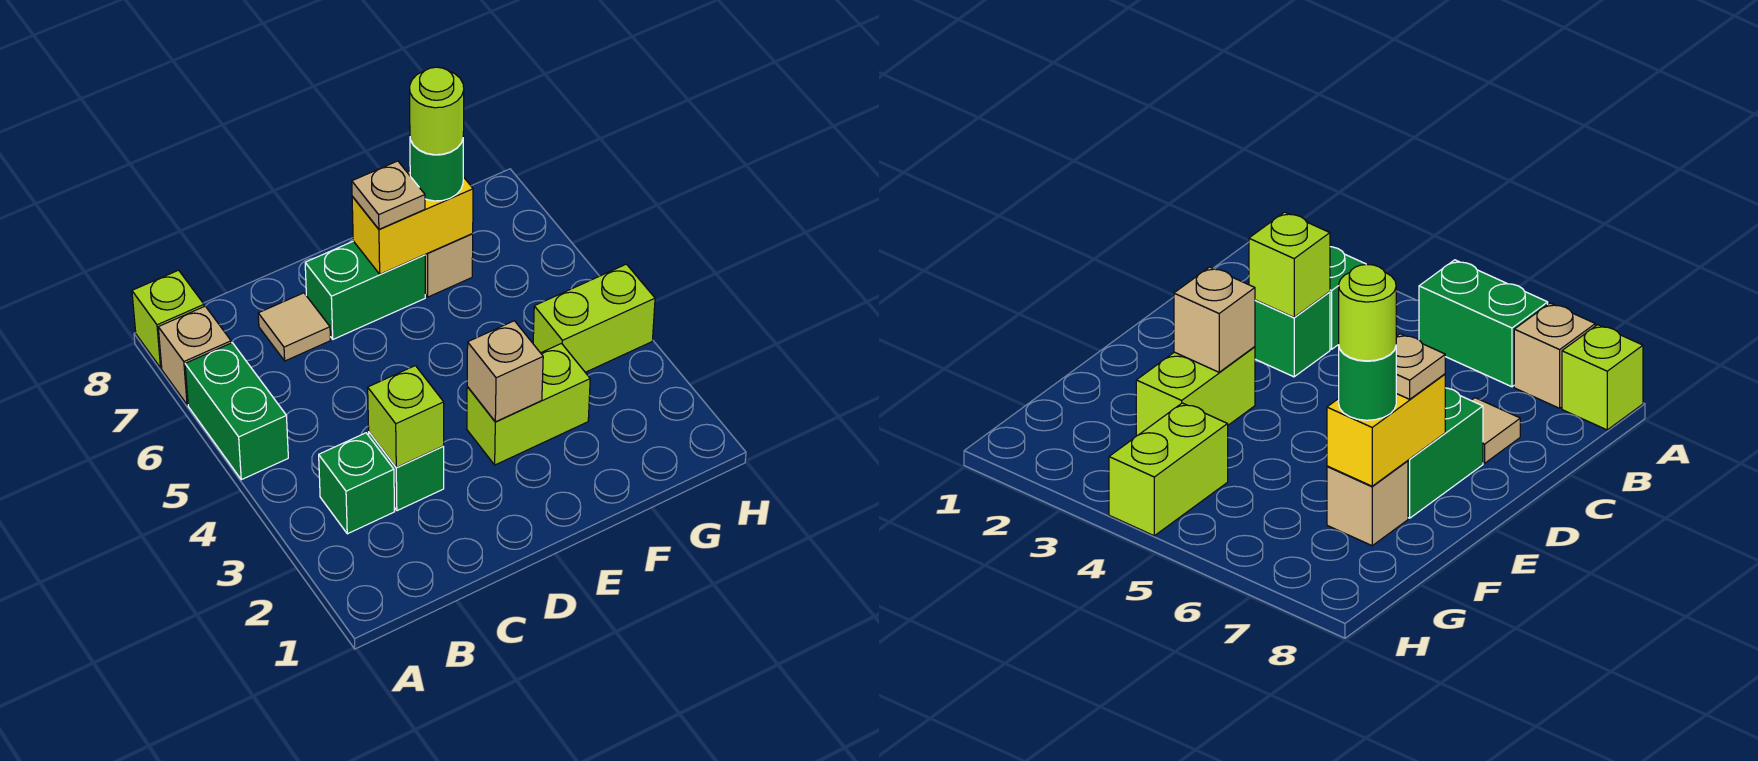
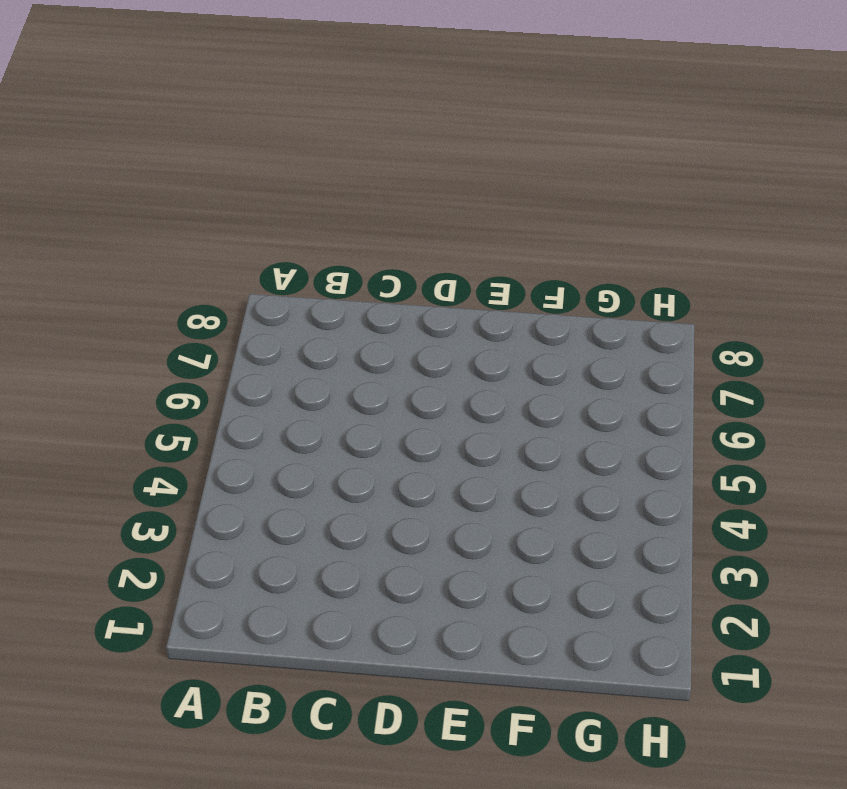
none -> green 1x2 brick [185,343,288,480]
none -> tan 1x1 brick [158,306,231,405]
none -> lime 1x1 brick [132,270,204,368]

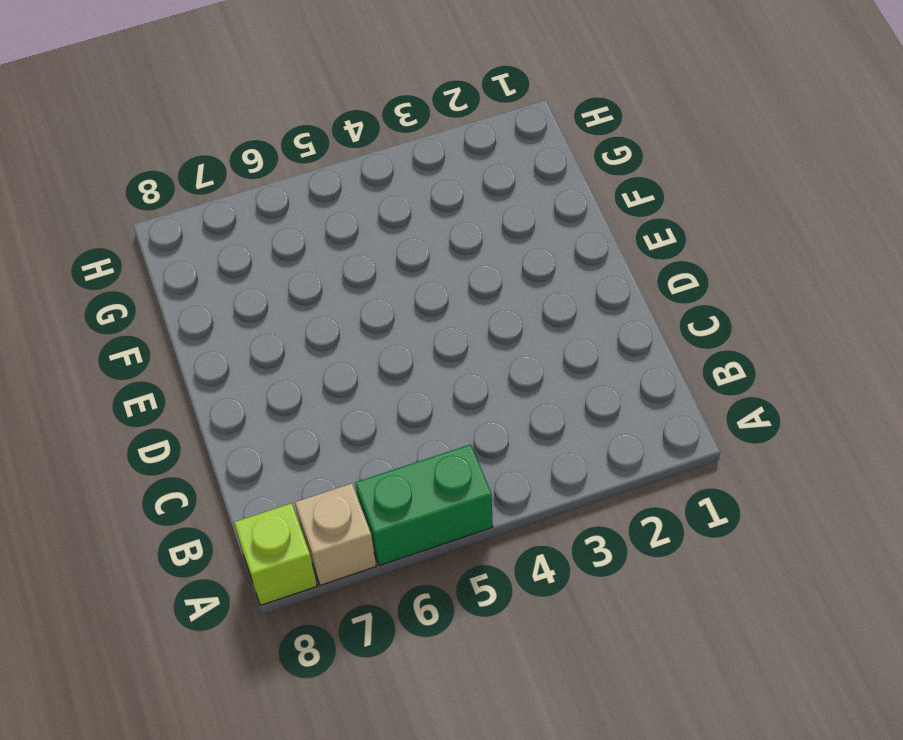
none -> green 1x1 brick [319,433,395,534]
none -> green 1x1 brick [369,432,444,511]
none -> tan 1x1 tile [258,293,330,361]

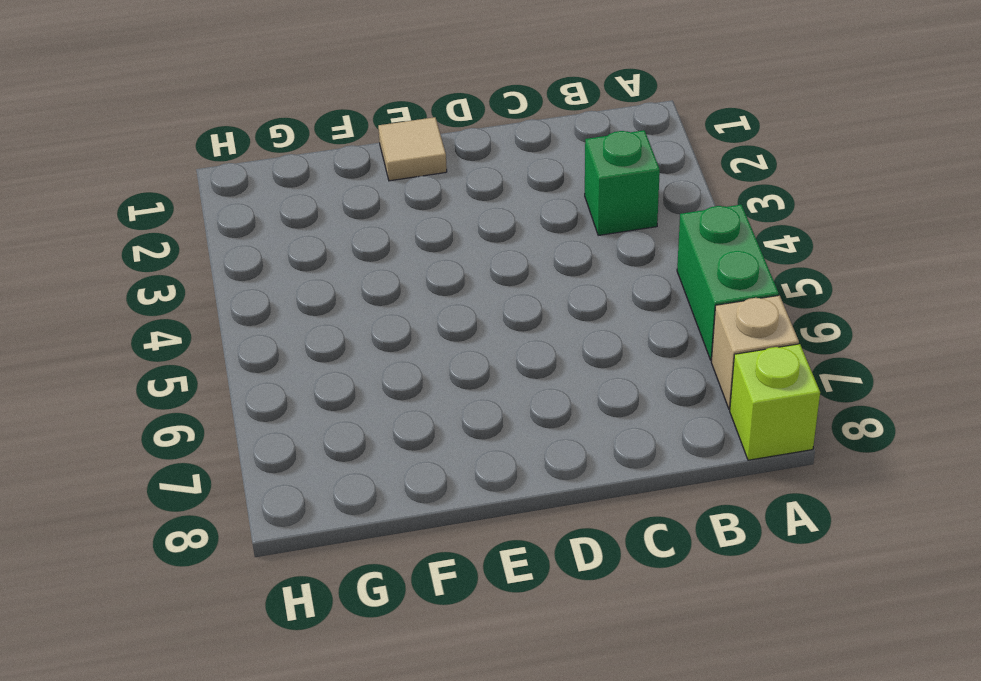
tan 1x1 tile [378,117,447,181] -> tan 1x1 tile moved to [258,293,330,361]
none -> green 1x1 brick [369,432,444,511]
none -> green 1x2 brick [305,241,425,339]
none -> lime 1x2 brick [467,344,590,465]

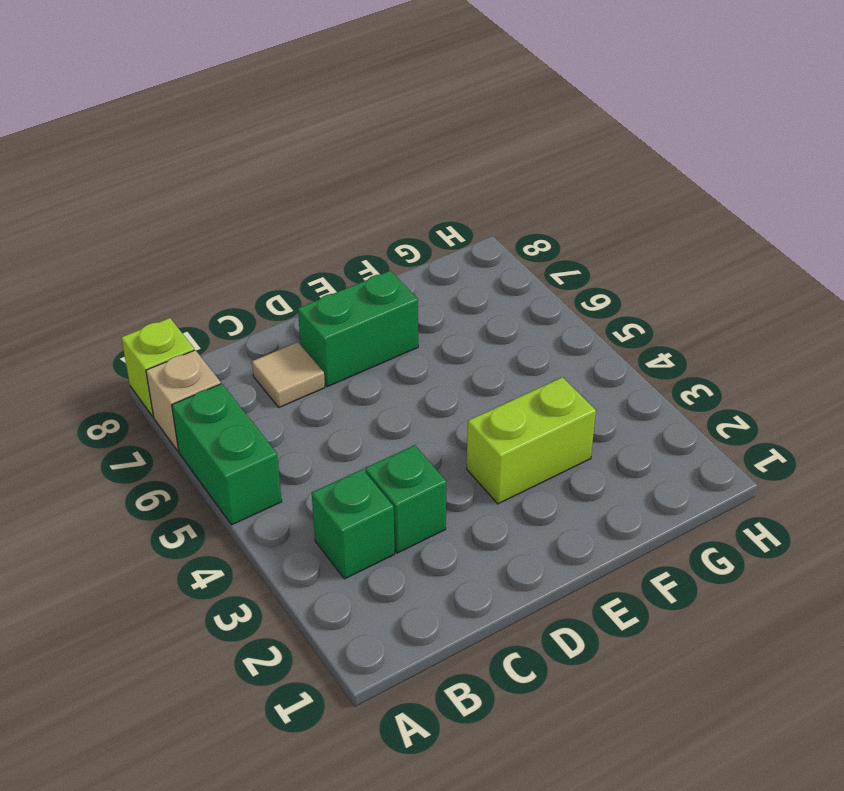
none -> tan 1x1 brick [425,234,473,297]
none -> lime 1x2 brick [533,264,655,372]
none -> lime 1x1 brick [368,366,444,467]

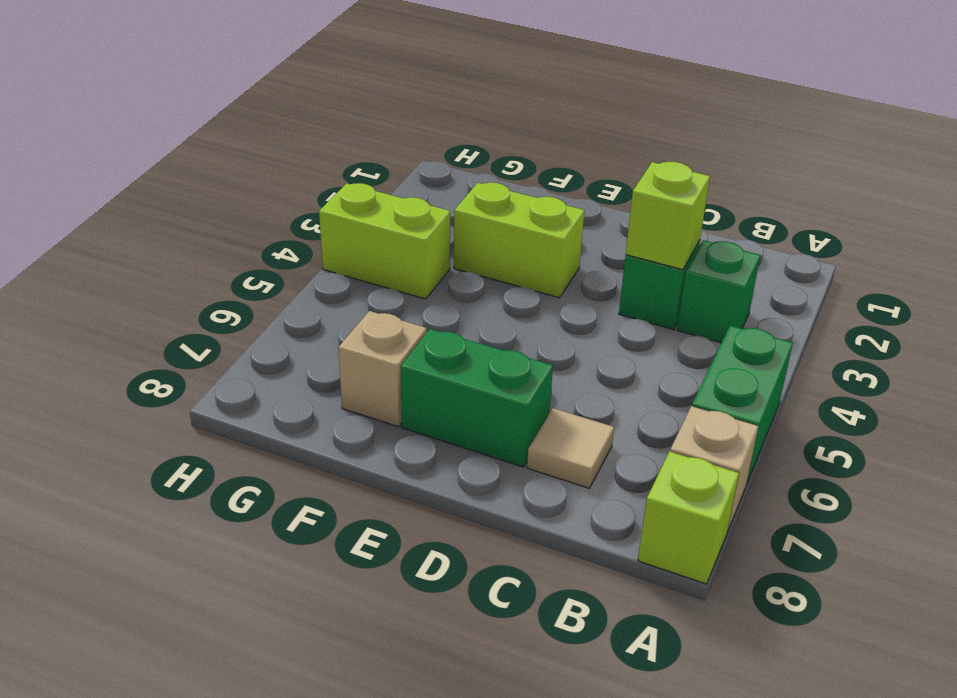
none -> tan 1x1 brick [467,321,543,422]
none -> yellow 1x2 brick [352,171,473,274]
none -> tan 1x1 plate [352,161,425,229]

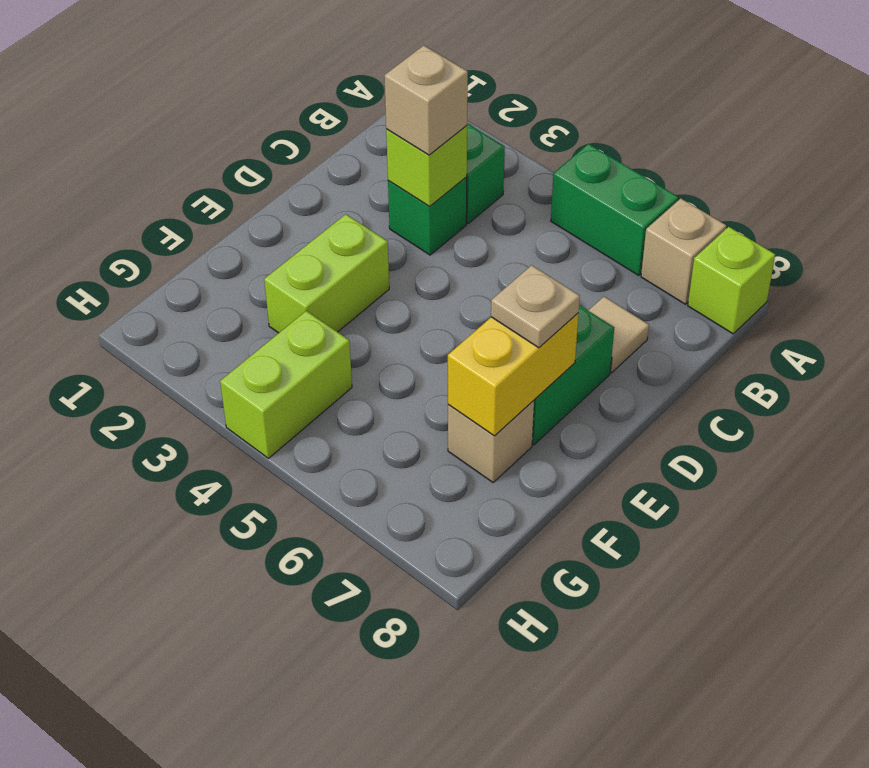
tan 1x1 brick [384,45,468,155] -> tan 1x1 brick moved to [467,321,543,422]
none -> green 1x1 round brick [410,140,463,201]
none -> lime 1x1 round brick [410,67,464,155]

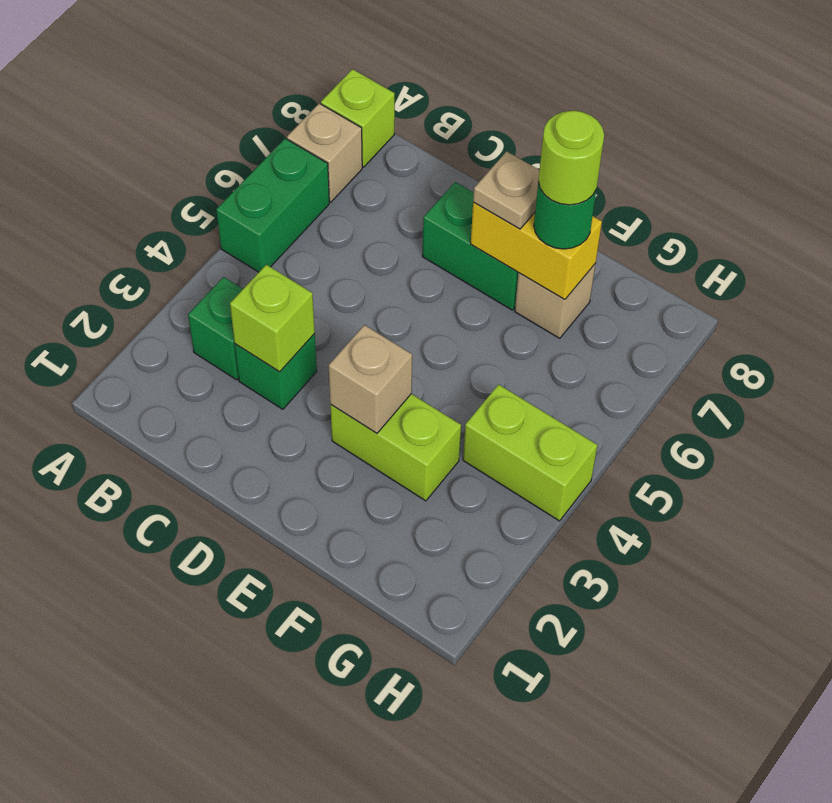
none -> tan 1x1 tile [258,293,330,361]

